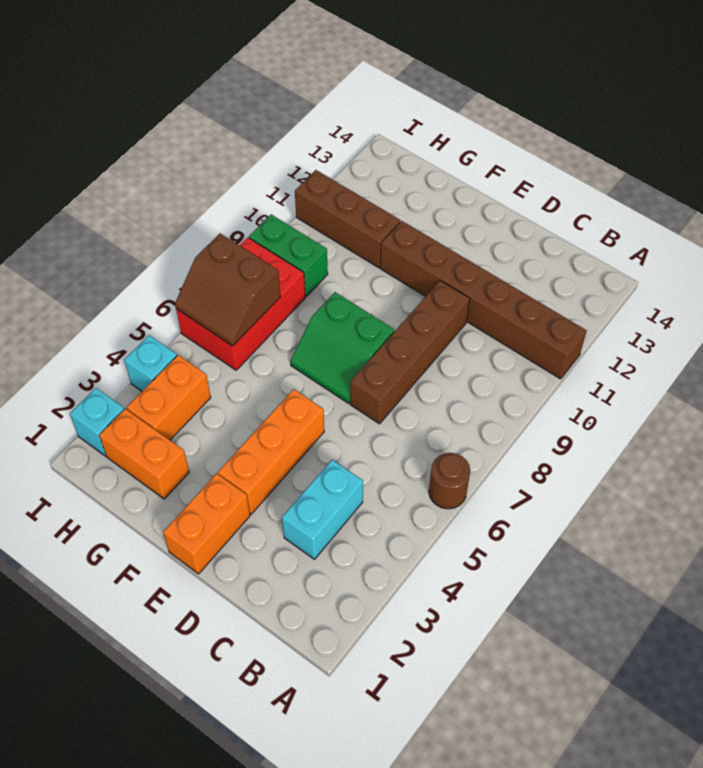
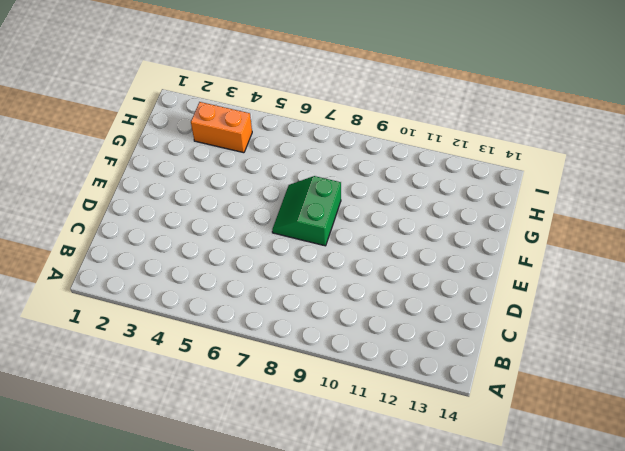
none -> brown 1x1 round brick [429,453,470,509]
none -> brown 1x6 brick [380,221,587,379]
none -> cyan 1x2 brick [282,460,363,559]

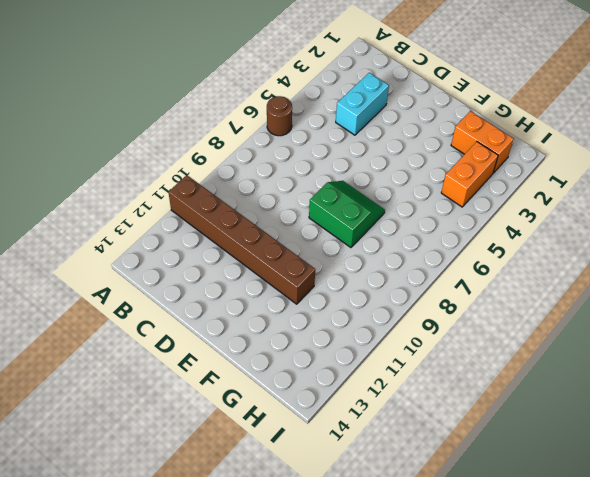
none -> brown 1x4 brick [350,280,470,424]
none -> orange 1x2 brick [163,474,250,574]
none -> orange 1x3 brick [218,389,324,514]

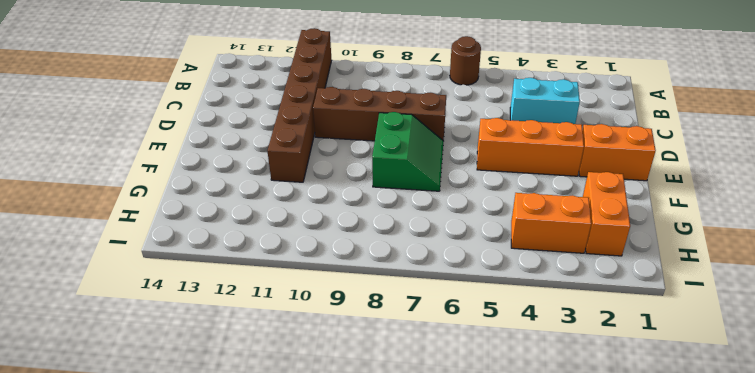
none -> brown 1x3 brick [295,170,400,268]
none -> red 2x3 brick [176,237,305,370]
none -> green 1x2 brick [249,215,328,296]

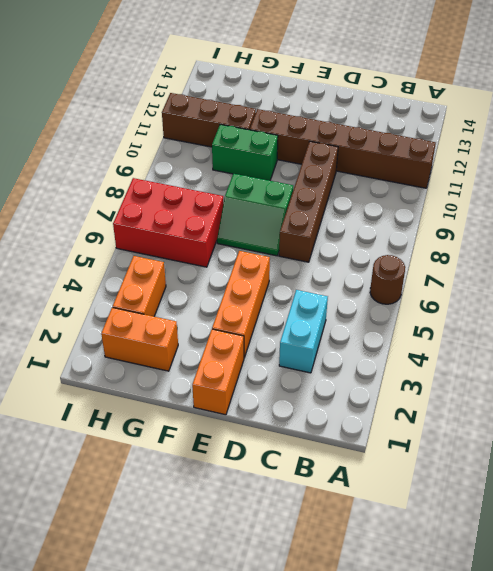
green 1x2 brick [212,124,278,181] -> green 1x2 brick moved to [249,215,328,296]
red 2x3 brick [113,178,223,267] -> red 2x3 brick turned to [176,237,305,370]
none -> cyan 1x1 brick [70,388,124,456]
none -> cyan 1x1 brick [124,335,177,391]
none -> brown 2x2 slope [175,234,280,346]

